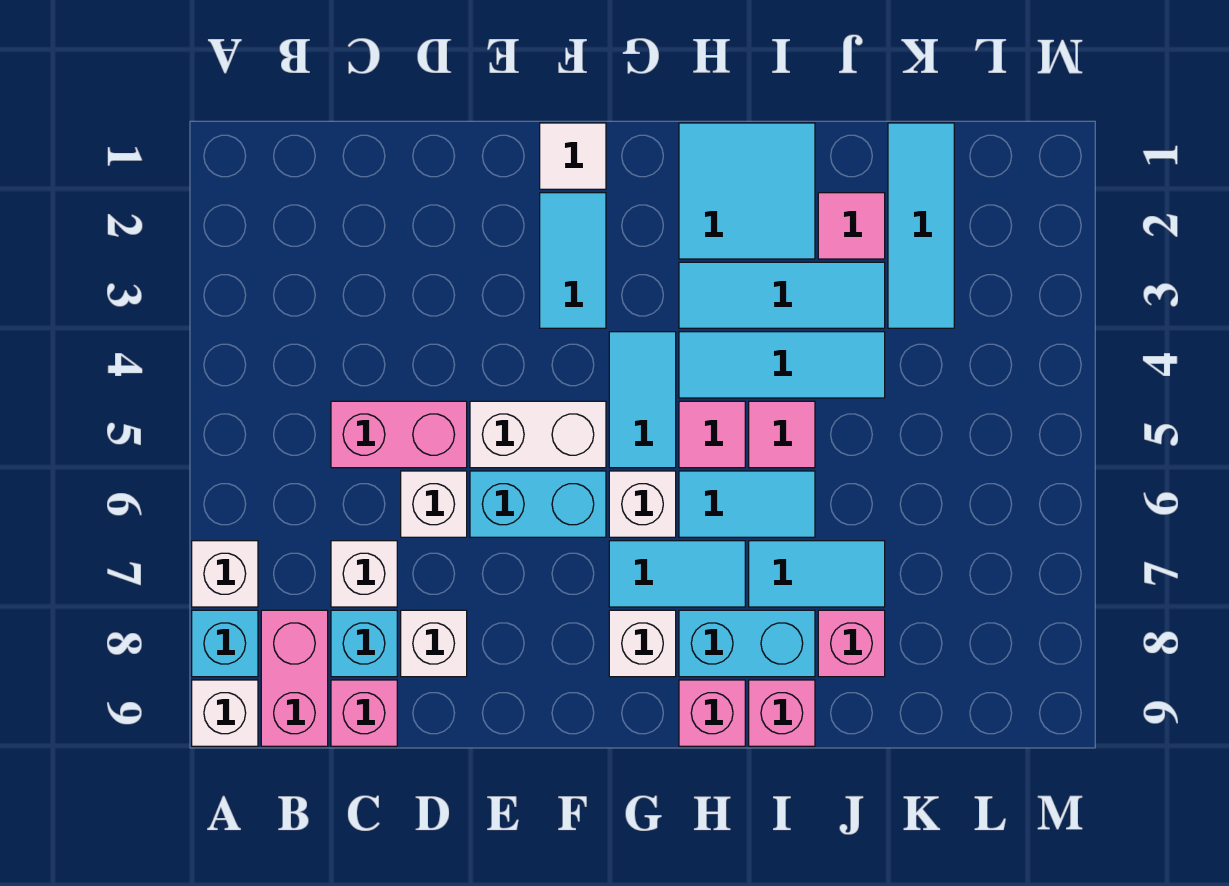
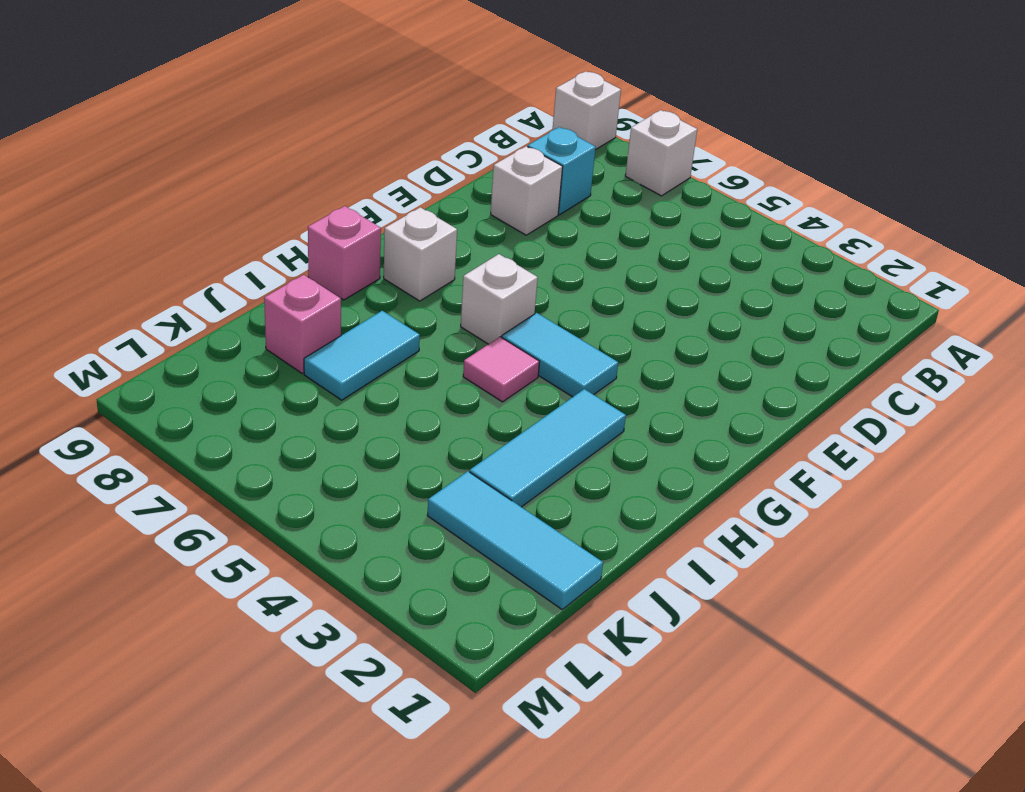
none -> cyan 1x1 brick [192,610,258,677]
none -> pink 1x2 brick [261,610,328,746]
none -> pink 1x2 brick [331,401,467,468]
none -> white 1x1 brick [331,541,397,607]

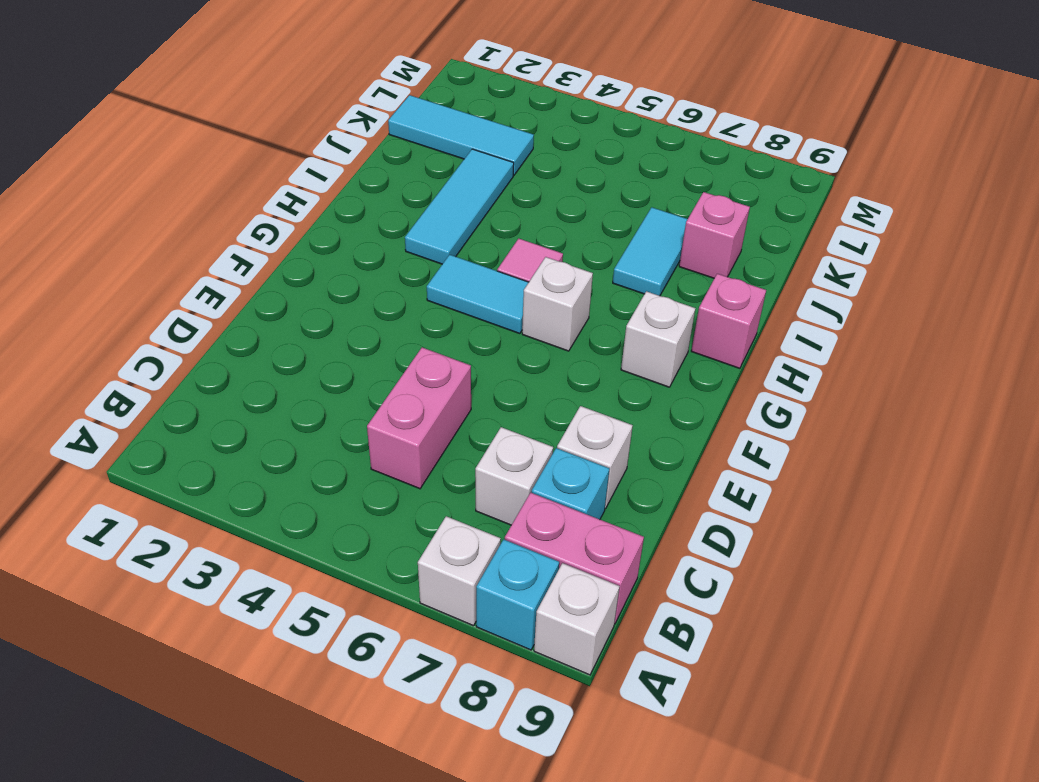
none -> pink 1x1 brick [331,680,397,746]
none -> white 1x1 brick [401,471,467,537]
none -> white 1x2 brick [470,401,606,468]
none -> cyan 1x2 brick [470,471,606,537]

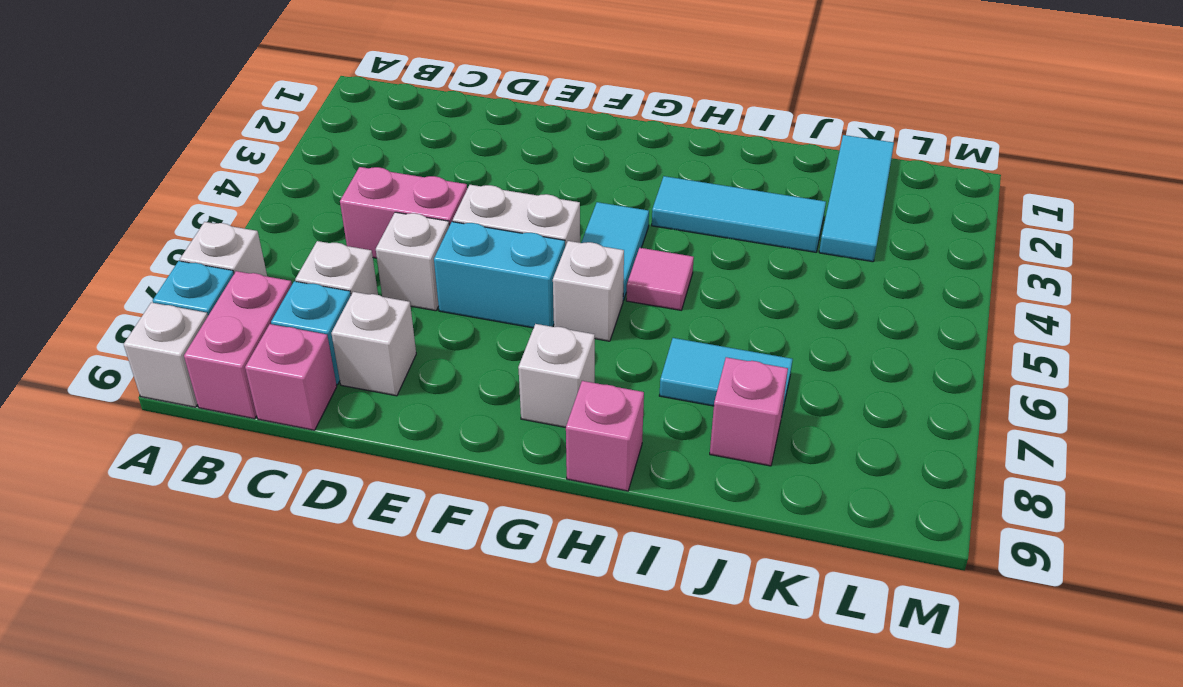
none -> white 1x1 tile [540,123,606,189]
none -> cyan 1x2 tile [540,193,606,328]
none -> cyan 1x2 tile [609,541,745,607]
none -> cyan 2x2 tile [679,123,815,259]

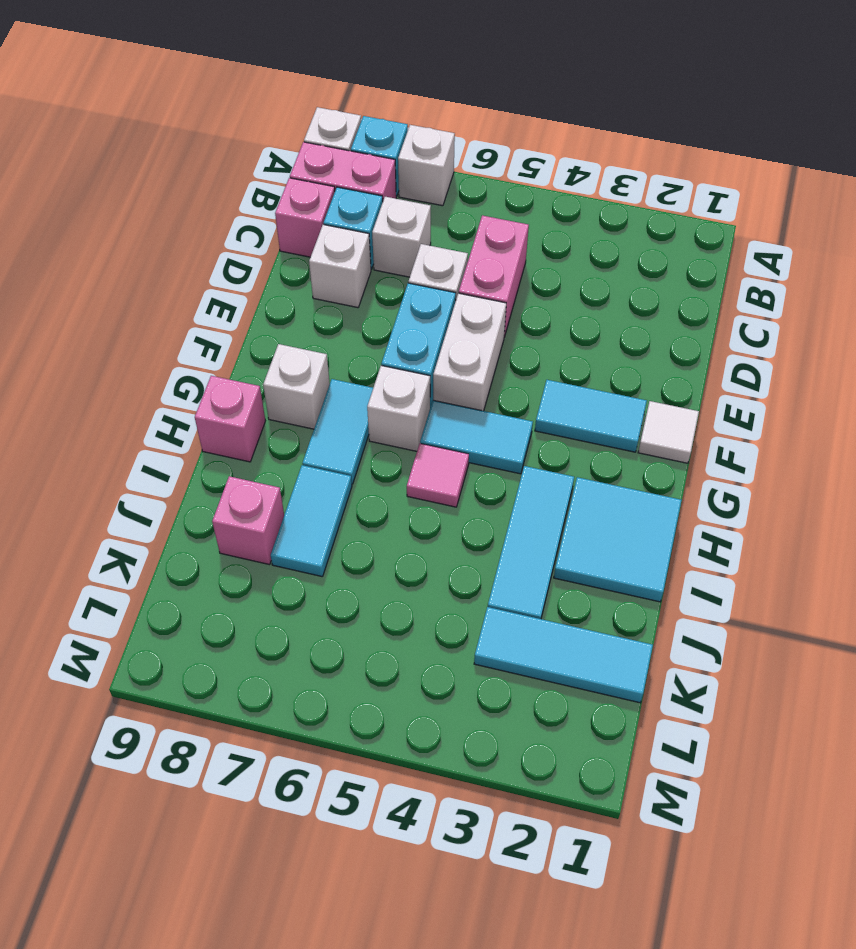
none -> cyan 1x3 tile [679,332,885,398]
none -> cyan 1x2 tile [679,471,815,537]
none -> cyan 1x2 brick [679,610,815,677]
none -> pink 1x1 tile [749,401,815,468]

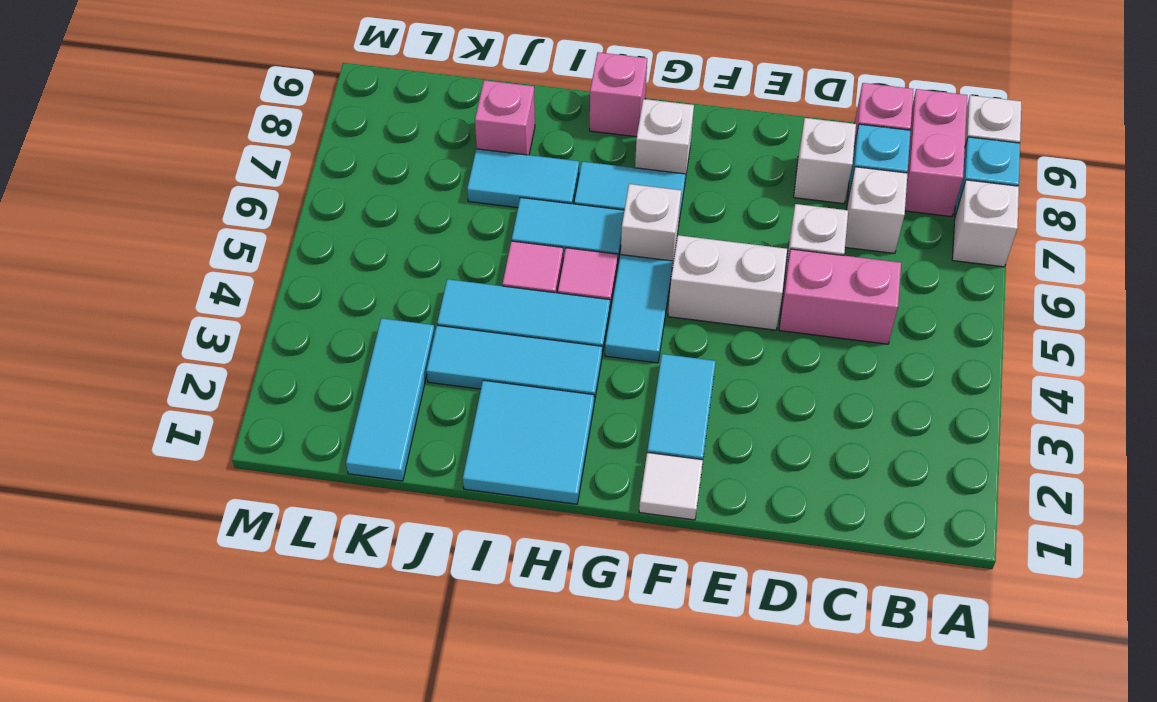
none -> cyan 1x2 brick [470,471,606,537]
none -> cyan 1x2 brick [679,610,815,677]
none -> pink 1x1 brick [749,680,815,746]
none -> pink 1x1 tile [818,193,885,259]

